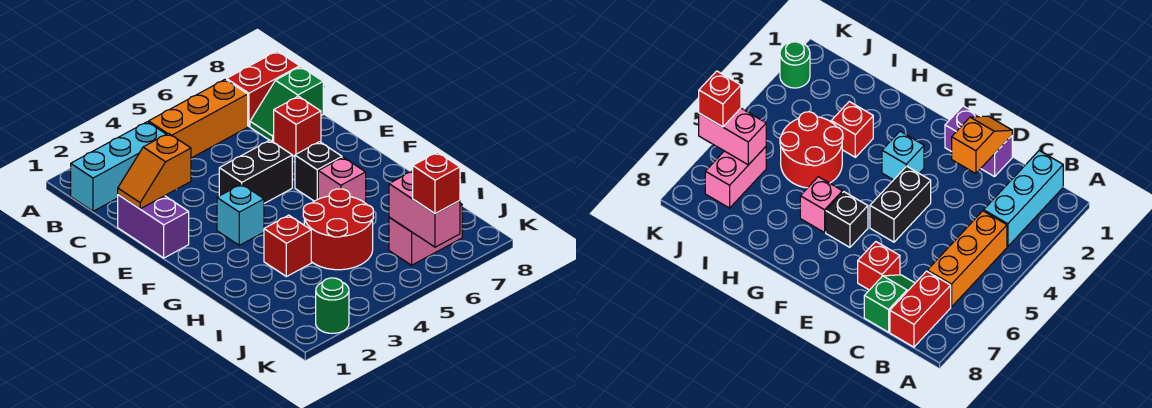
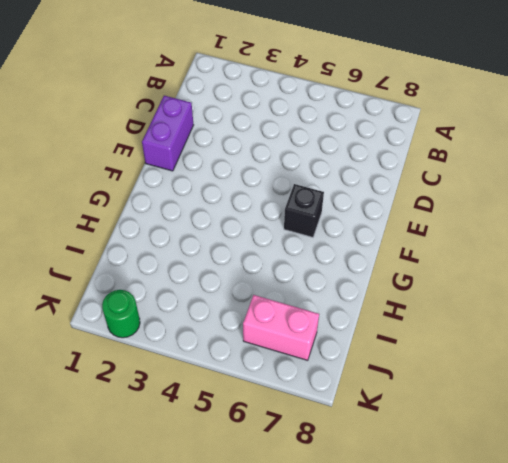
none -> cyan 1x3 brick [71,122,166,211]
none -> orange 1x3 brick [149,79,248,158]
none -> red 1x2 brick [227,51,300,126]

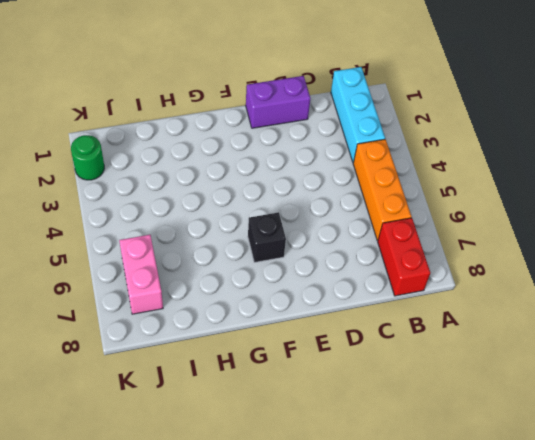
none -> green 1x2 slope [250,67,323,142]
none -> red 1x1 brick [274,96,321,157]
none -> black 1x2 brick [219,140,292,203]

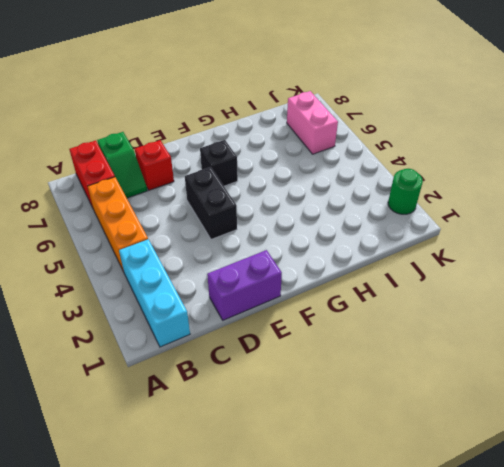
none -> cyan 1x1 brick [217,184,264,245]
none -> pink 1x1 brick [318,157,366,203]
none -> red 1x1 brick [264,215,311,277]

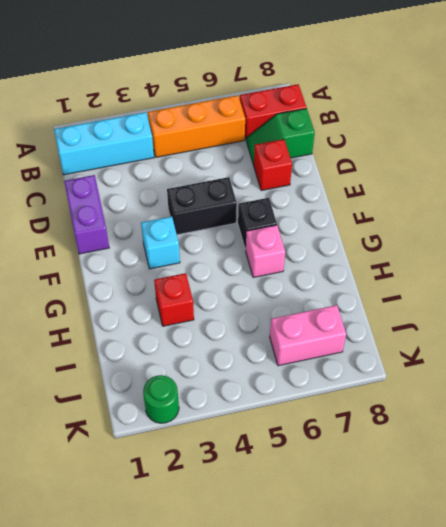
none -> red 2x2 round brick [303,189,373,270]
none -> orange 1x2 slope [118,133,191,209]
none -> pink 1x2 brick [389,171,460,247]

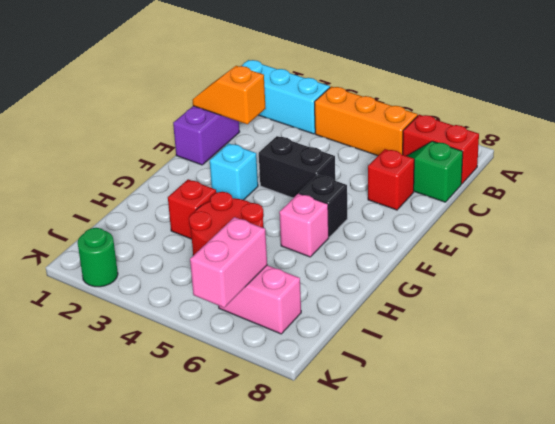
none -> red 1x1 brick [413,152,460,214]

